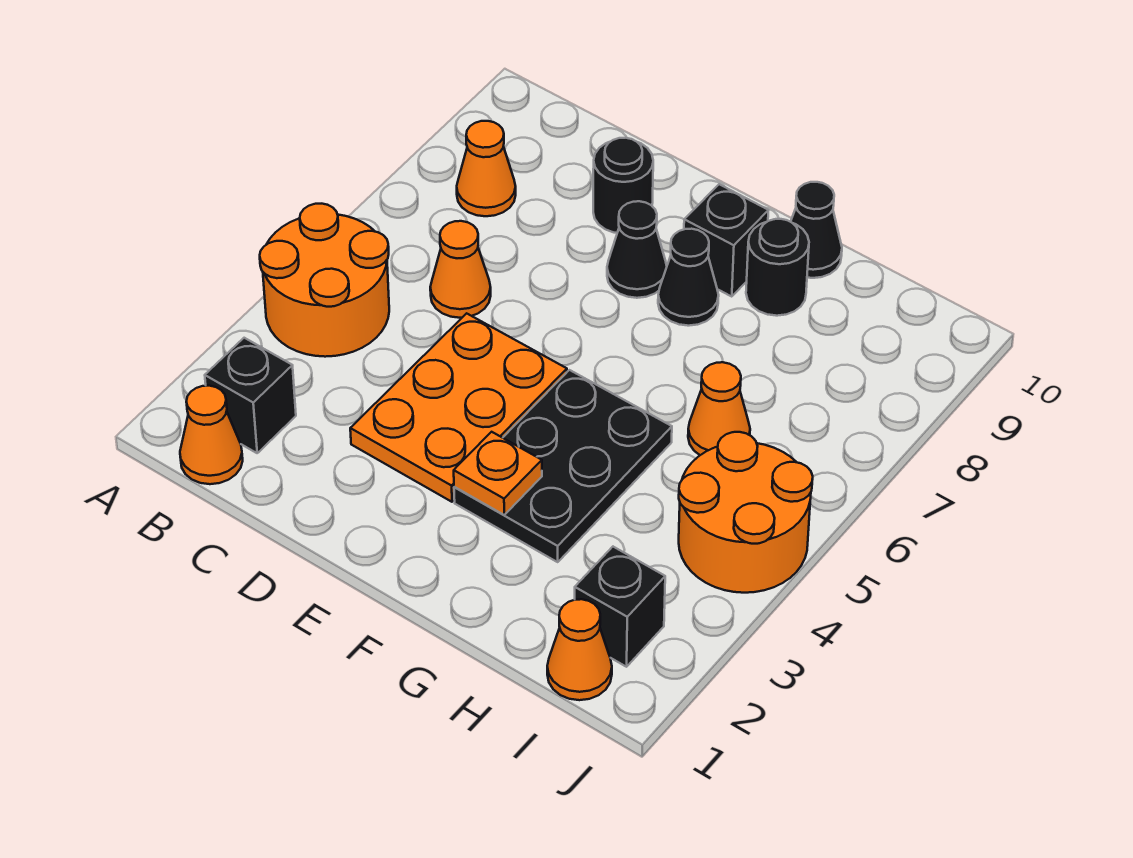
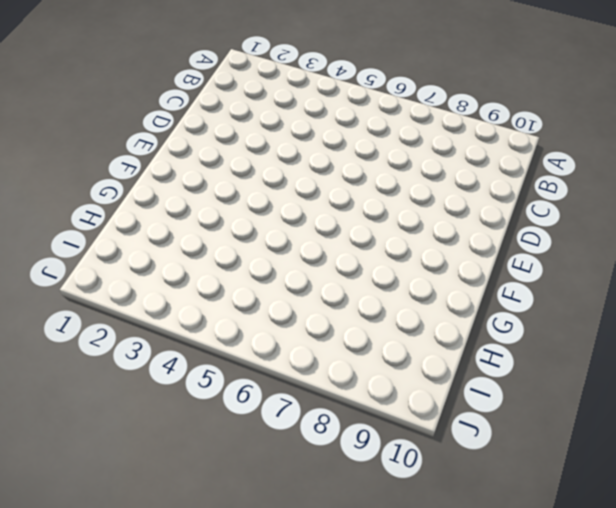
none -> orange 2x2 round brick [260,204,389,357]
none -> orange 1x1 cone [180,386,243,484]
none -> black 1x1 brick [205,338,296,453]

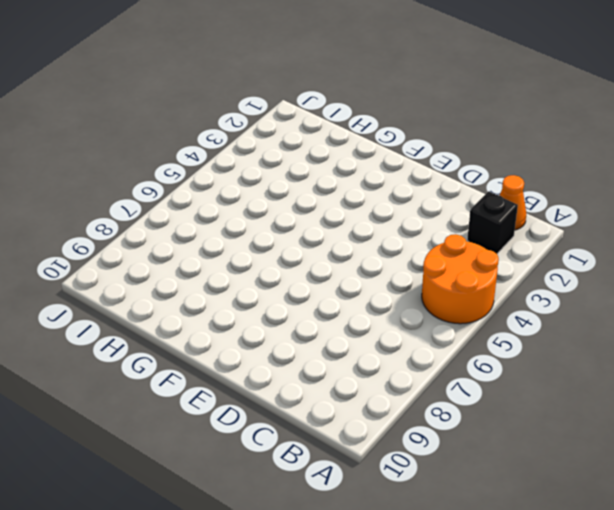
none -> orange 1x1 cone [457,121,516,216]
none -> orange 1x1 cone [430,221,491,318]
none -> orange 2x3 plate [350,313,567,502]

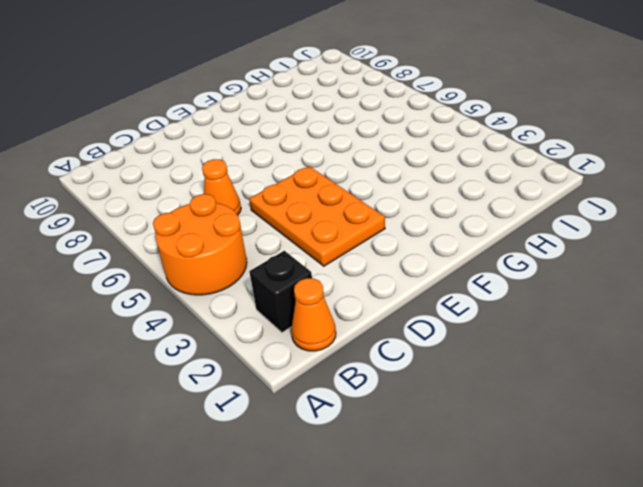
none -> orange 1x1 cone [457,121,516,216]
none -> black 1x1 round brick [593,138,653,233]
none -> black 1x1 cone [607,201,667,298]

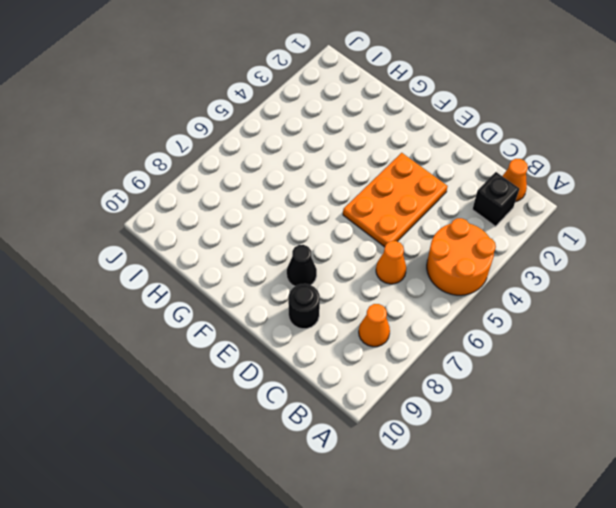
none -> black 2x3 plate [454,370,672,562]
none -> black 1x1 cone [658,229,719,326]
none -> black 1x1 brick [684,184,769,296]

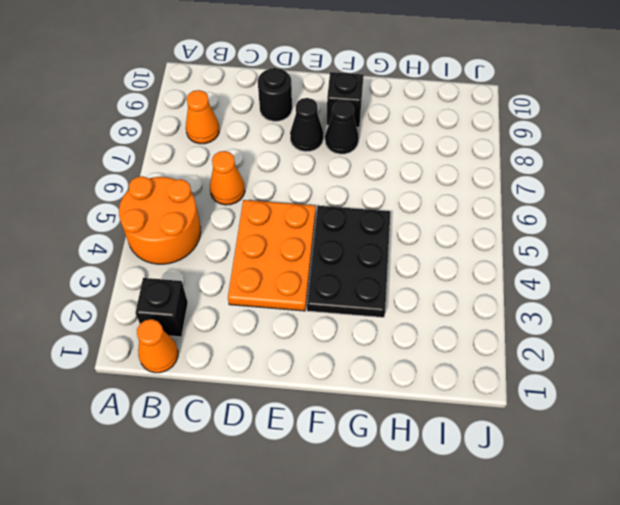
none -> black 1x1 round brick [746,219,809,316]
none -> black 1x1 cone [791,182,842,278]
none -> orange 1x1 cone [688,362,750,455]

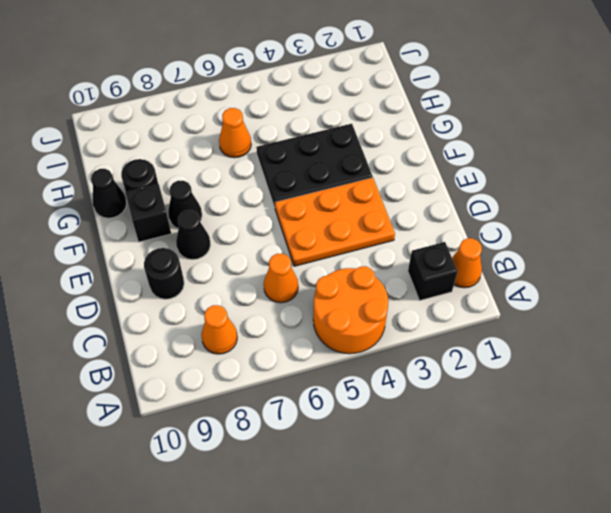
none -> orange 1x1 cone [547,599,612,700]
none -> black 1x1 brick [575,547,665,667]
none -> orange 2x2 round brick [679,432,813,593]

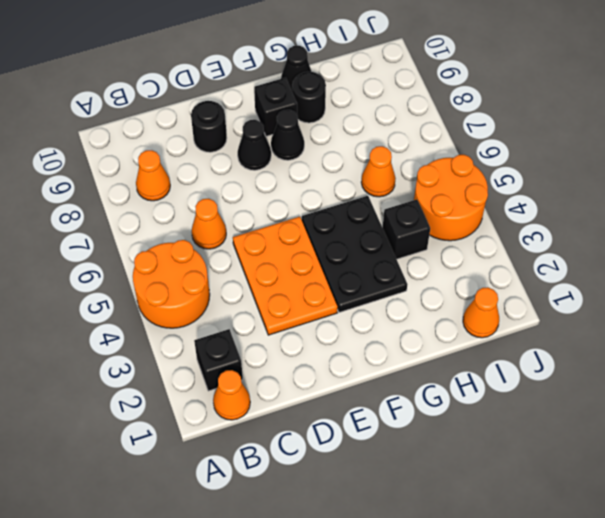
black 1x1 brick [382,200,430,259] -> black 1x1 brick moved to [575,547,665,667]
none -> orange 1x1 plate [454,432,542,515]

